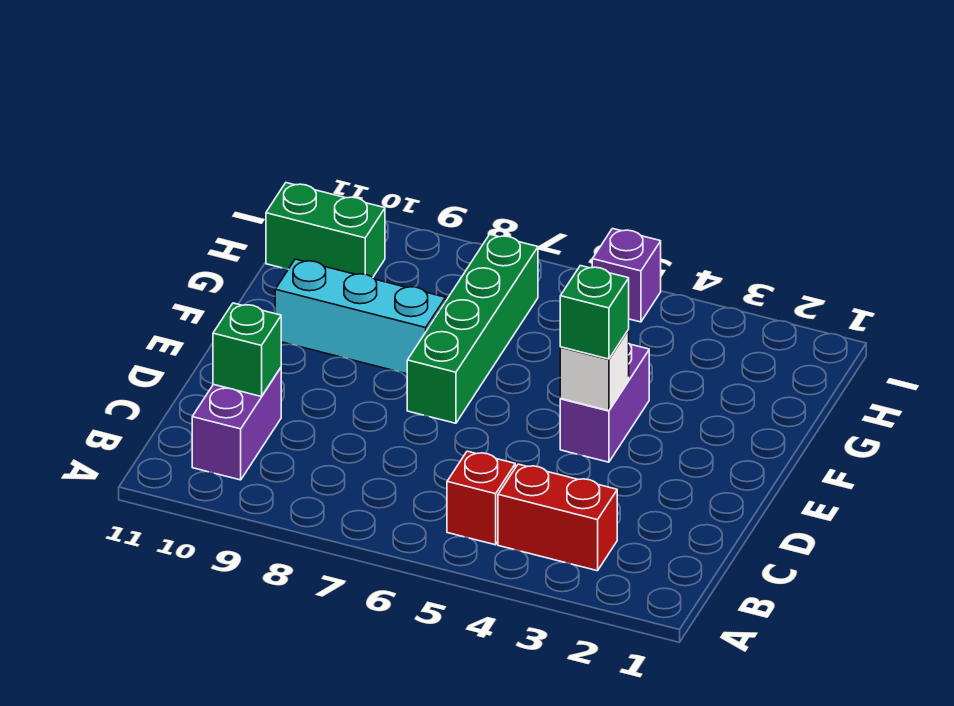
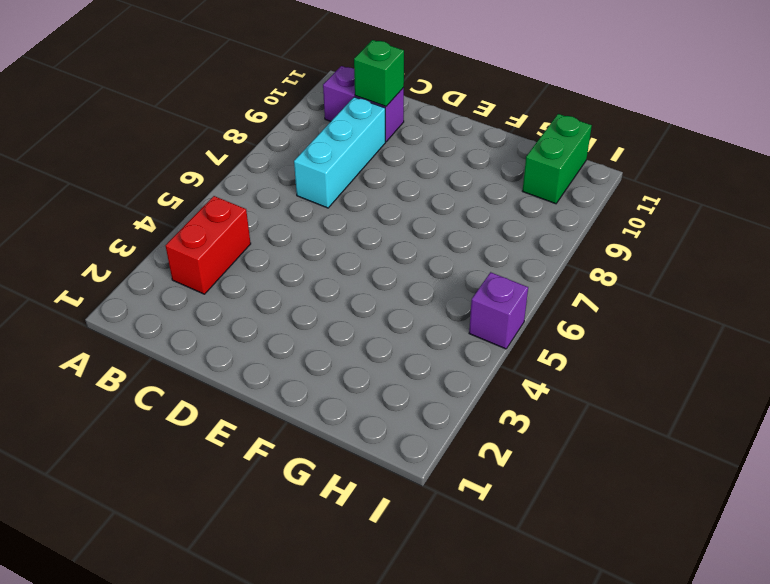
cyan 1x3 brick [294,97,386,208] -> cyan 1x3 brick moved to [275,259,446,374]
none -> red 1x1 brick [447,451,515,545]
none -> purple 1x2 brick [560,344,649,462]

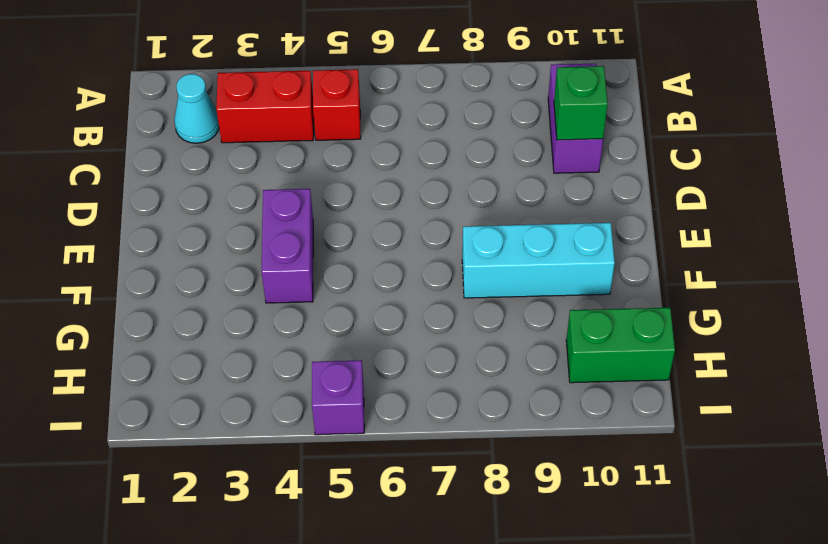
cyan 1x1 cone [174,74,219,143] -> none
none -> green 1x4 brick [407,235,538,423]
none -> white 1x1 brick [560,330,629,411]

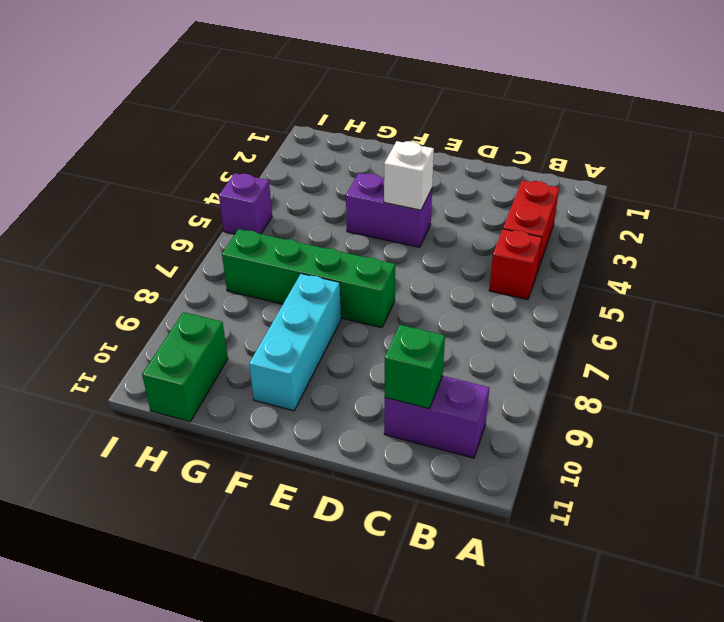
none -> green 1x1 brick [560,266,629,359]

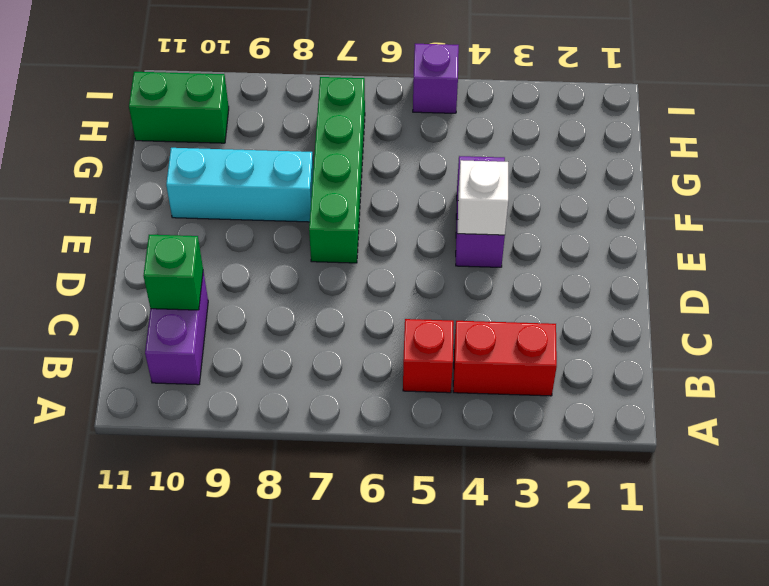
none -> green 1x1 brick [560,266,629,359]

